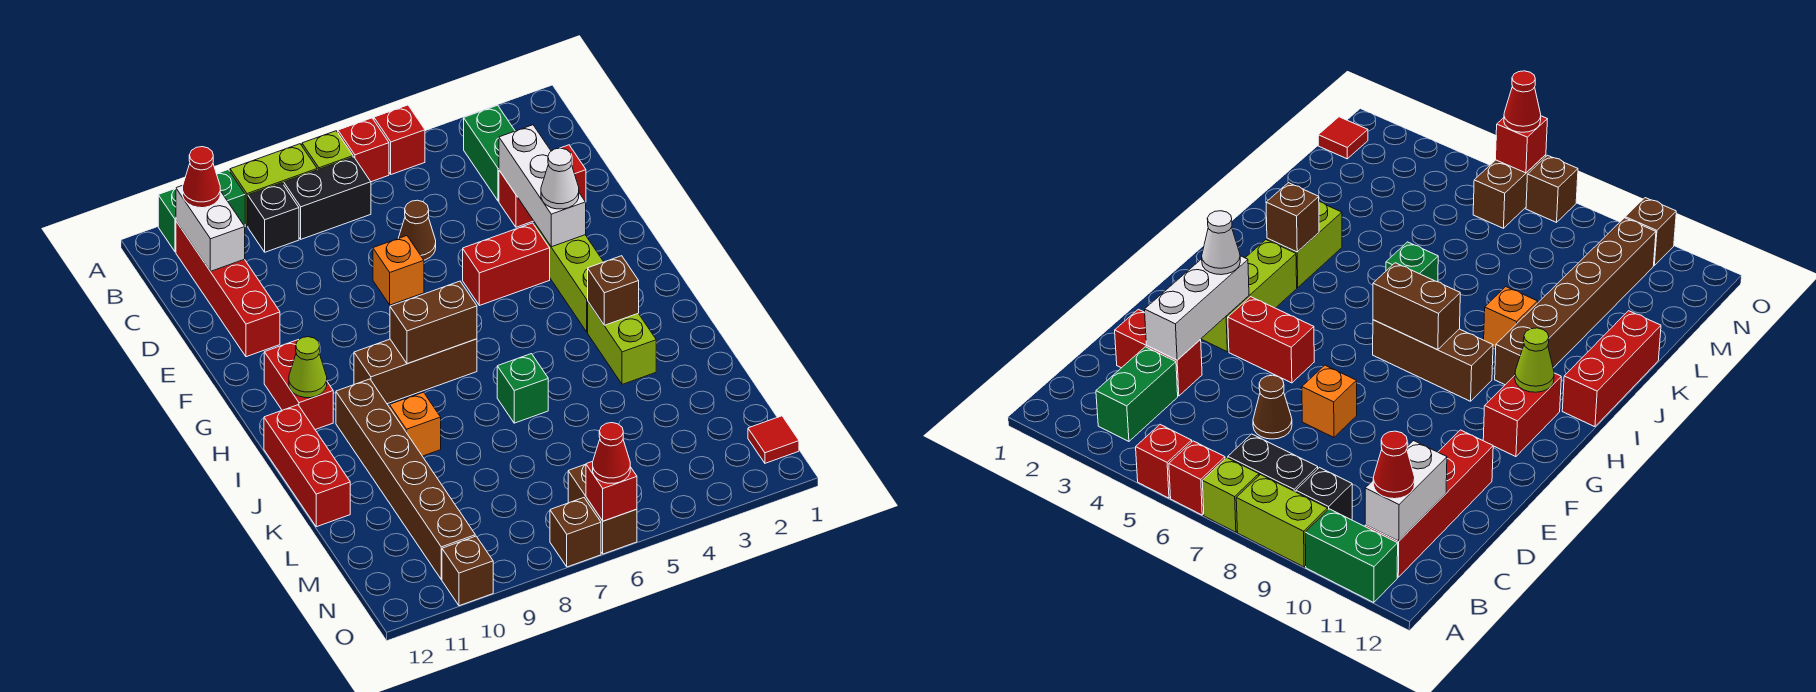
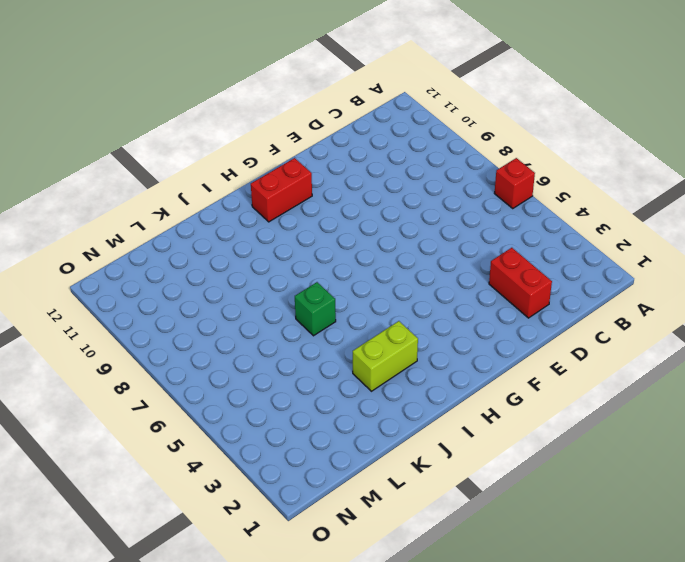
none -> red 1x1 brick [374,105,425,174]
none -> lime 1x1 brick [302,131,353,170]
none -> lime 1x2 brick [230,144,317,226]
none -> green 1x2 brick [158,170,245,252]

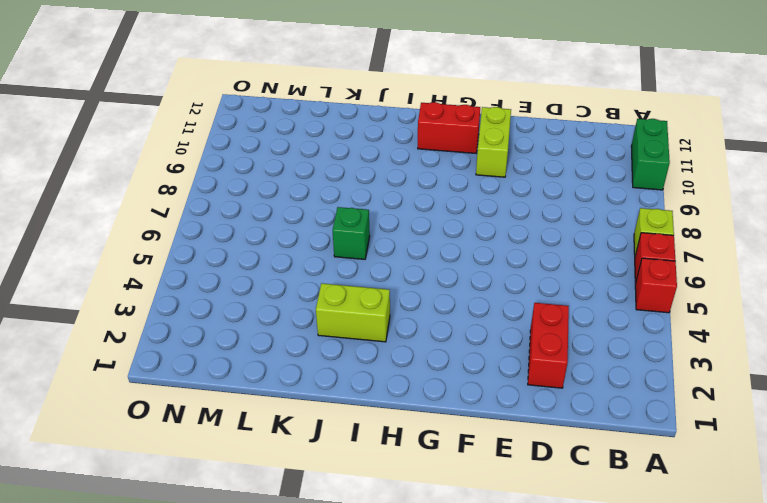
lime 1x2 brick [476,107,511,177] -> lime 1x2 brick moved to [230,144,317,226]
none -> green 1x2 brick [464,105,515,201]
none -> black 1x2 brick [284,157,371,239]
none -> black 1x1 brick [248,183,299,252]
none -> red 1x4 brick [176,221,280,357]

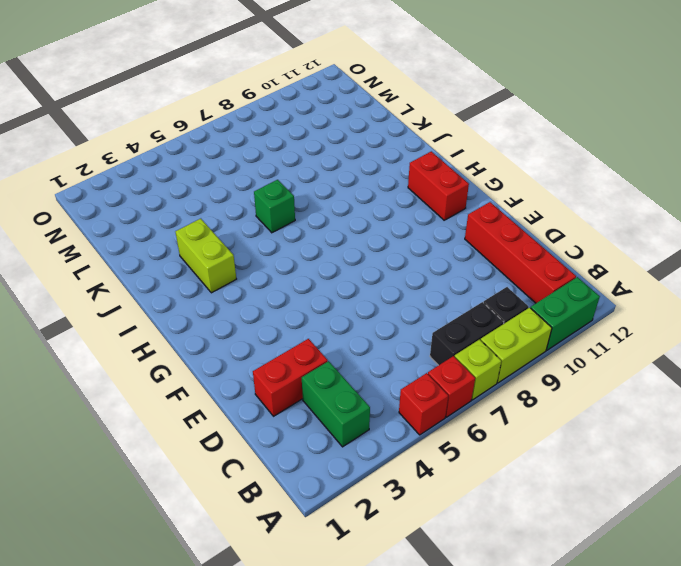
none -> brown 1x1 cone [399,200,436,260]
none -> orange 1x1 brick [373,236,424,305]
none -> lime 1x3 brick [534,223,603,332]
none -> red 1x2 brick [463,223,550,306]

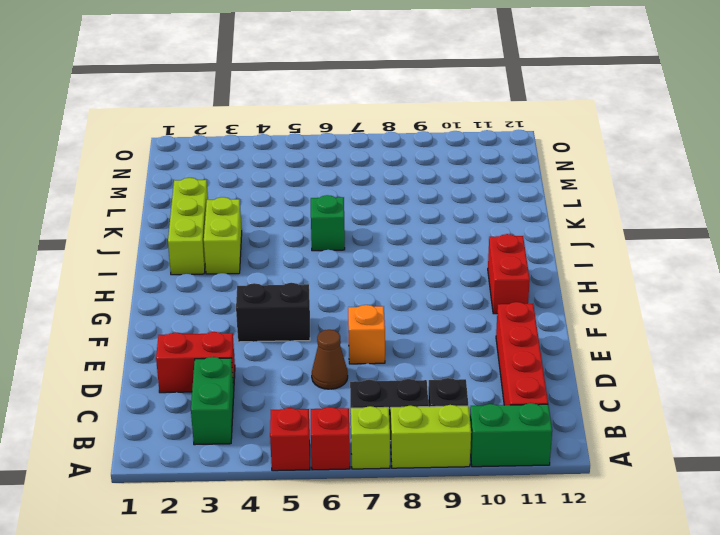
black 1x2 brick [236,283,310,342] -> red 1x2 brick [463,223,550,306]
lime 1x3 brick [168,178,208,275] -> lime 1x3 brick moved to [534,223,603,332]
none -> brown 1x3 brick [354,339,477,404]
none -> brown 1x6 brick [336,379,475,579]
none -> red 1x3 brick [264,405,350,527]
none -> orange 1x1 brick [390,392,441,456]

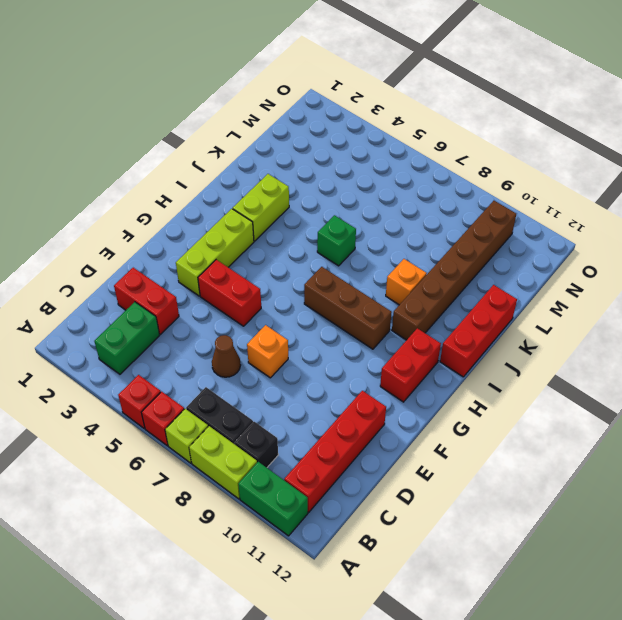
none -> red 1x1 tile [748,416,799,463]
none -> brown 1x2 brick [568,464,637,554]
none -> brown 1x1 brick [550,498,601,567]
none -> brown 1x1 brick [442,536,493,606]

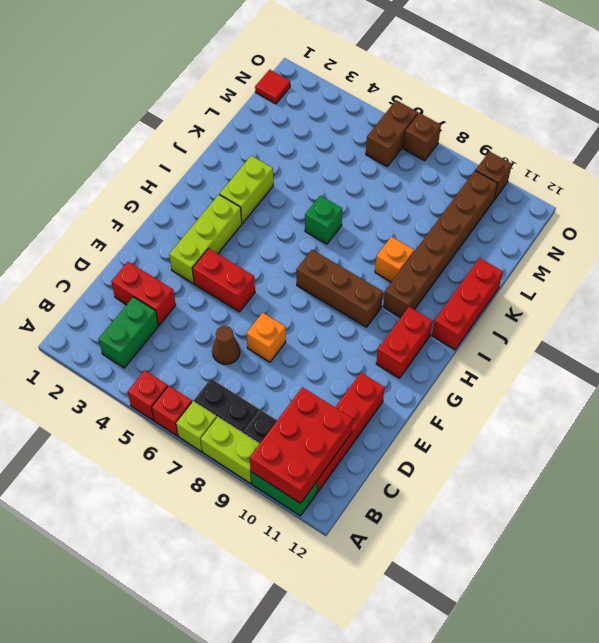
red 2x3 brick [250,387,353,503] -> white 1x2 brick [176,186,245,271]
none -> white 1x3 brick [499,125,586,247]
none -> brown 1x2 brick [390,281,477,364]
none -> lime 1x1 cone [289,337,327,398]
none -> brown 1x1 brick [588,256,639,325]

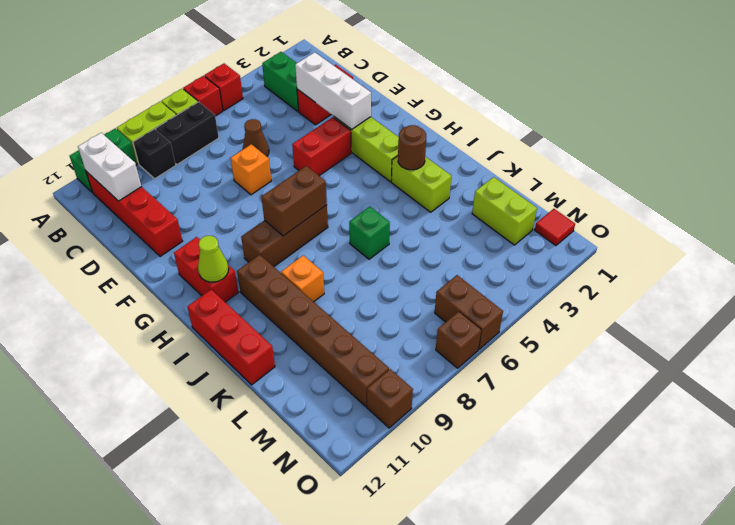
brown 1x1 round brick [398,125,426,170] -> brown 1x1 brick [588,256,639,325]
lime 1x2 brick [472,177,537,245] -> none
none -> red 1x1 brick [586,462,637,521]
none -> red 1x1 cone [183,147,220,208]
none -> white 1x1 cone [541,148,579,209]
none -> red 1x1 cone [593,423,630,483]

